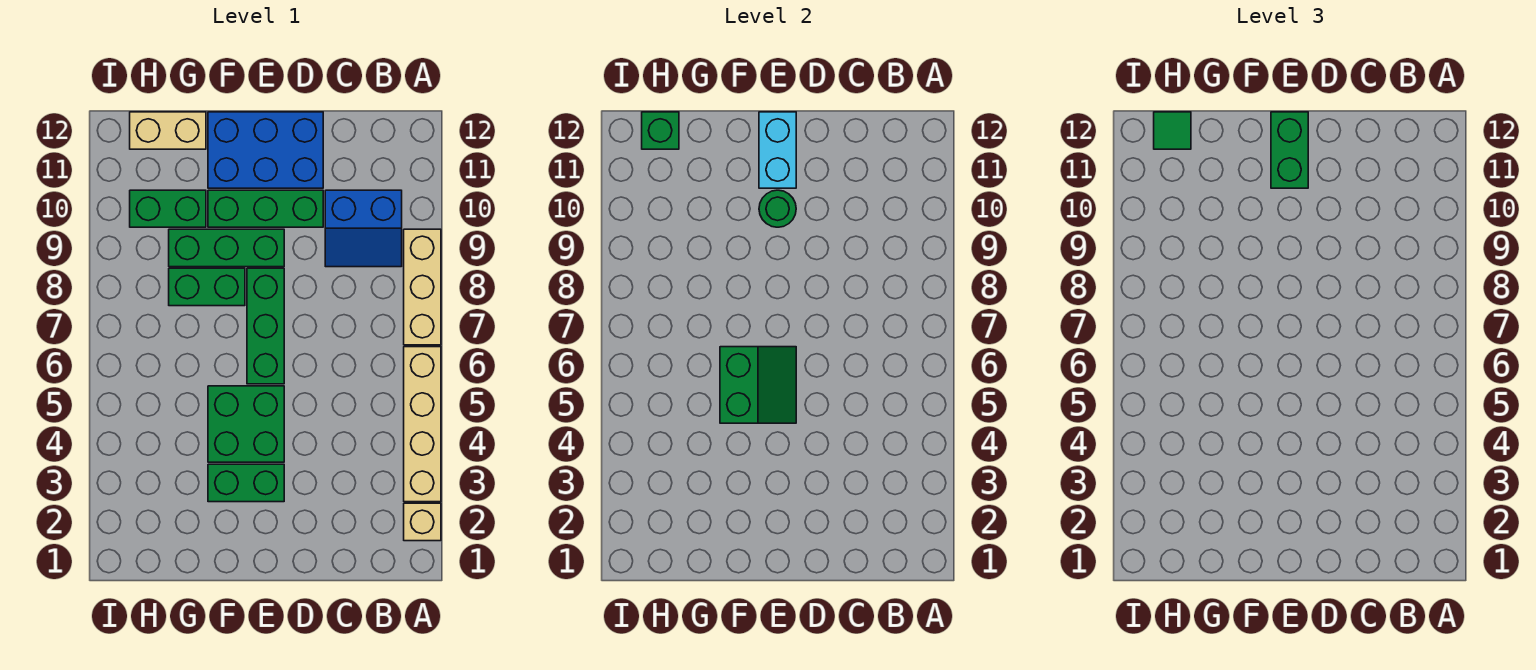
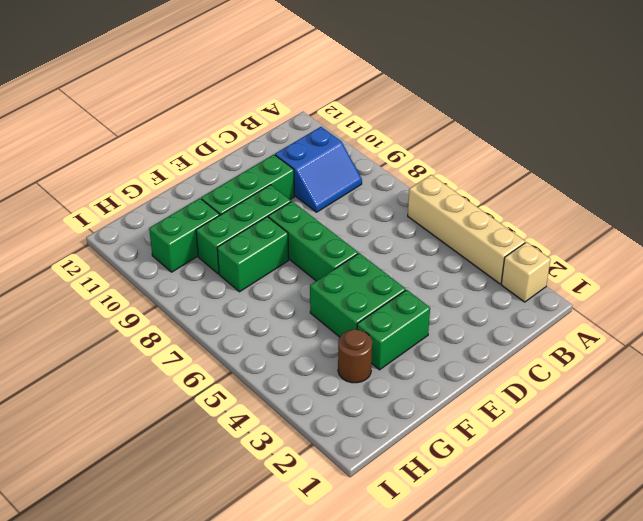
brown 1x1 round brick [338,329,372,383] -> none
none -> tan 1x3 brick [404,229,441,345]
none -> blue 2x3 brick [208,112,323,188]
none -> tan 1x2 brick [130,112,206,149]

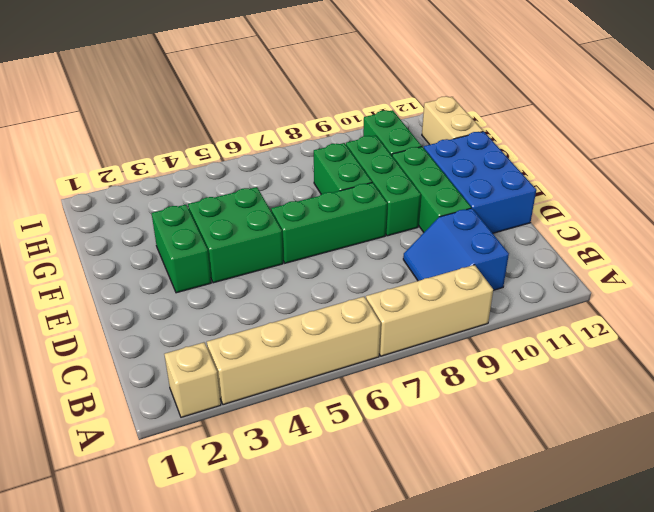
none -> green 2x2 slope [720,347,796,423]
none -> green 1x1 round brick [759,190,796,227]
none -> cyan 1x2 brick [759,112,796,188]

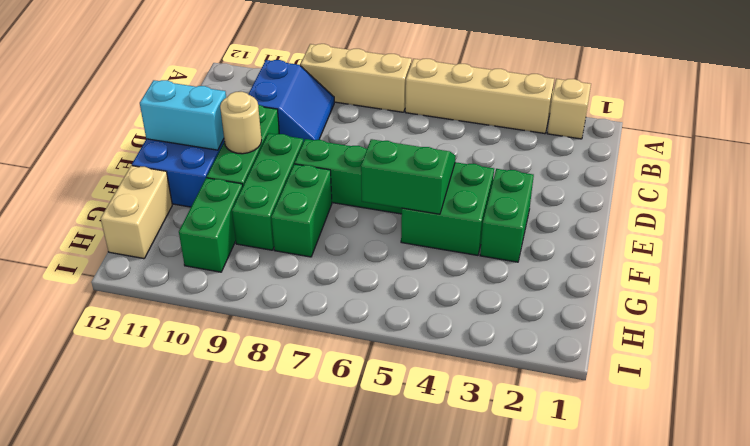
tan 1x1 round brick [220,92,262,154] -> green 1x1 round brick [759,190,796,227]
none -> green 1x1 brick [642,112,679,149]
none -> green 1x2 brick [1271,112,1308,188]
none -> green 1x1 tile [1154,112,1191,149]

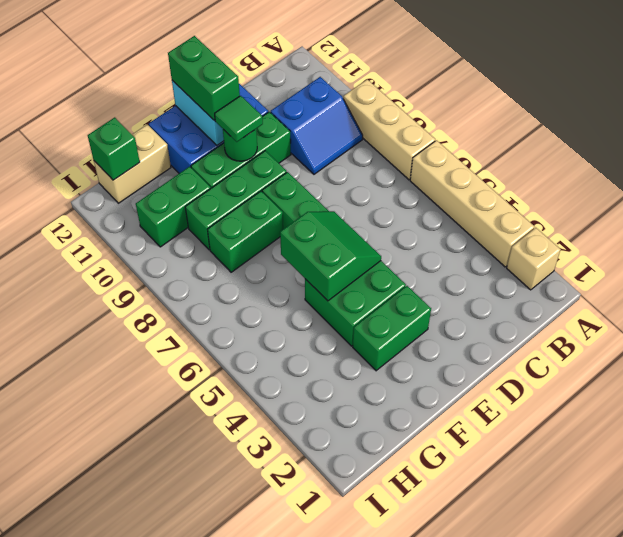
green 1x1 tile [215,96,263,142] -> green 1x1 tile moved to [1154,112,1191,149]

